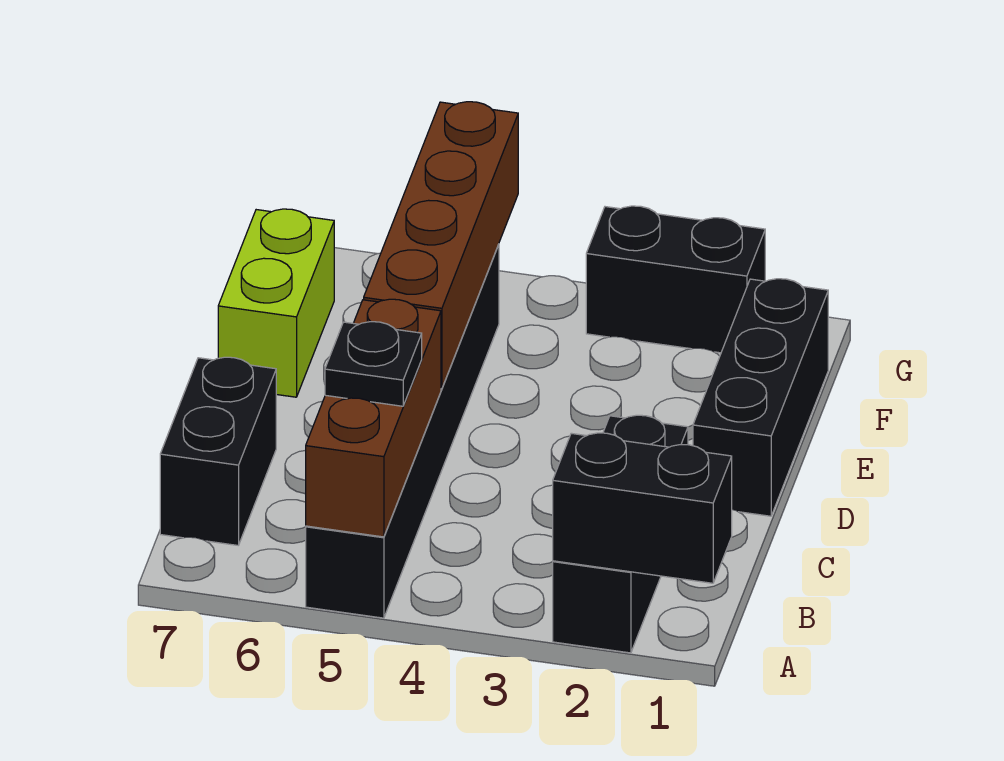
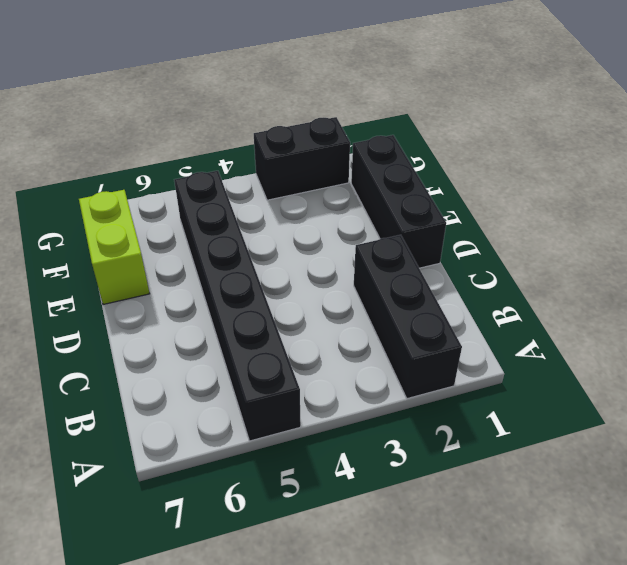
none -> black 1x2 brick [160,357,276,545]
none -> black 1x2 brick [553,433,732,583]

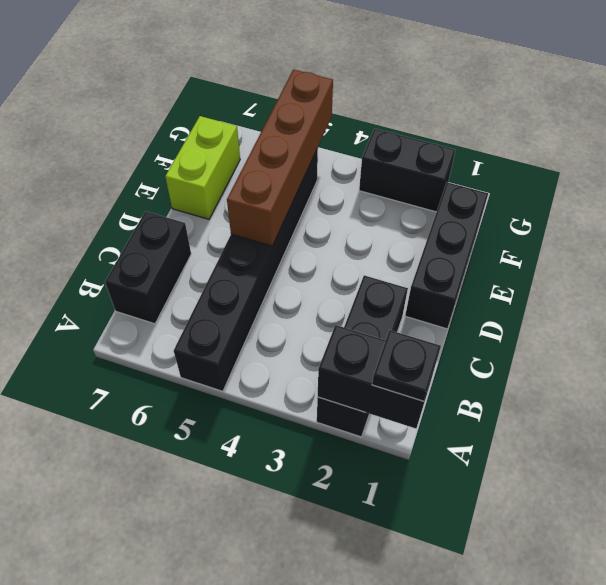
black 1x1 plate [372,330,441,401] -> black 1x1 plate moved to [325,322,422,406]
none -> brown 1x3 brick [306,299,441,537]

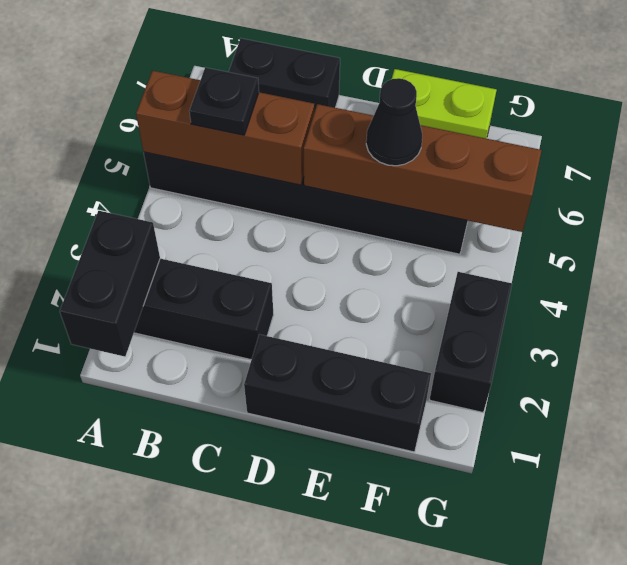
black 1x1 cone [366,78,422,166] -> none

